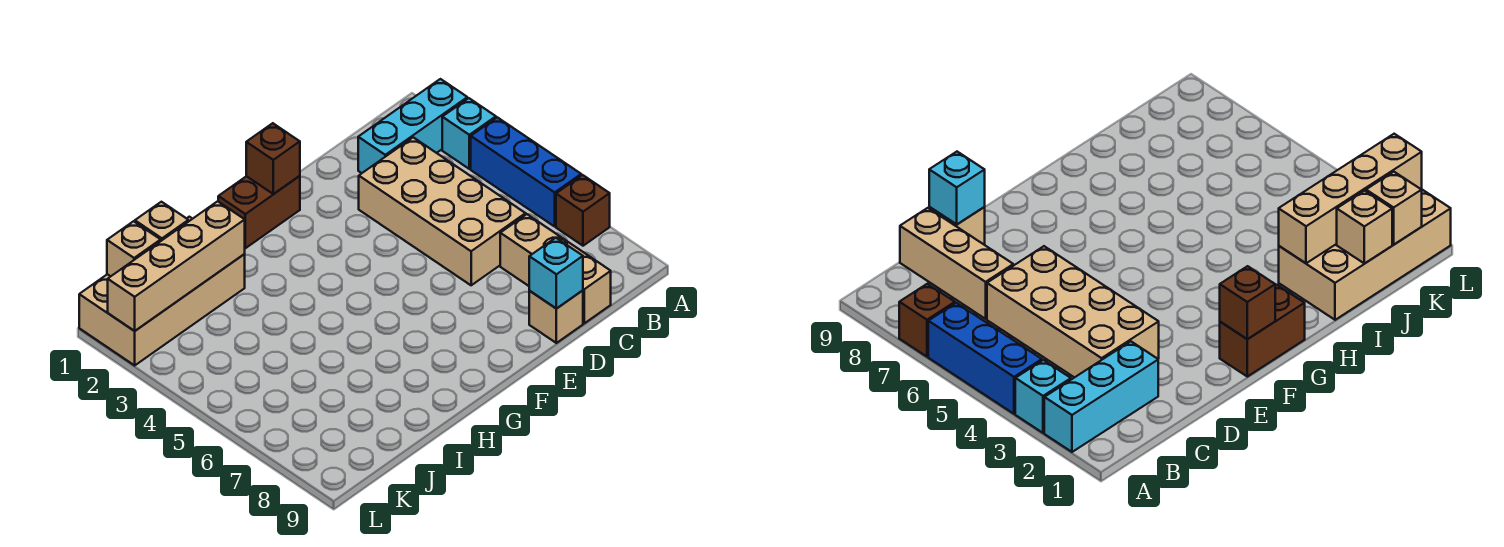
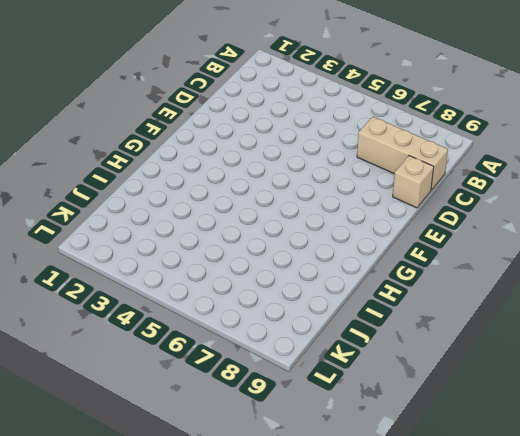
none -> cyan 1x3 brick [358,79,467,173]
none -> cyan 1x1 brick [442,98,496,169]
none -> blue 1x3 brick [471,117,581,226]

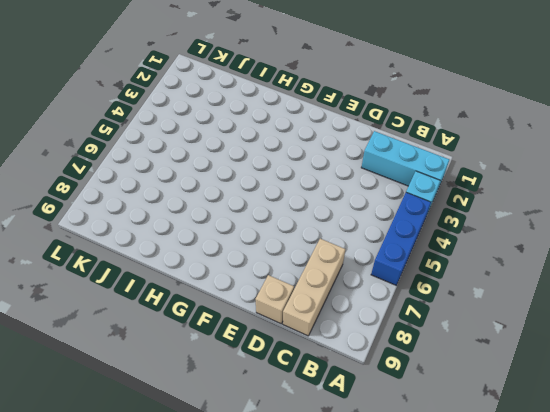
none -> brown 1x1 brick [556,175,610,246]
none -> tan 2x4 brick [359,137,526,285]
none -> brown 1x2 brick [218,176,300,248]

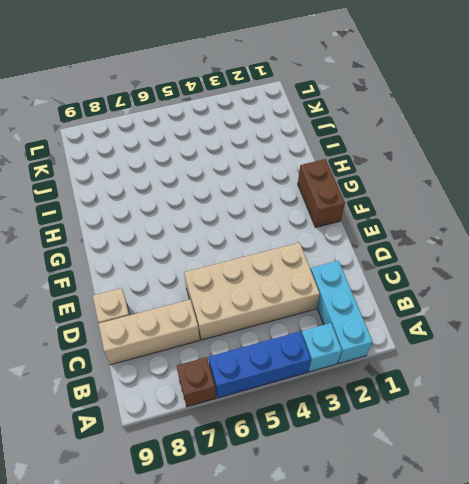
none -> tan 2x4 brick [79,217,245,365]
none -> cyan 1x1 brick [529,238,583,309]
none -> brown 1x1 brick [246,123,300,194]

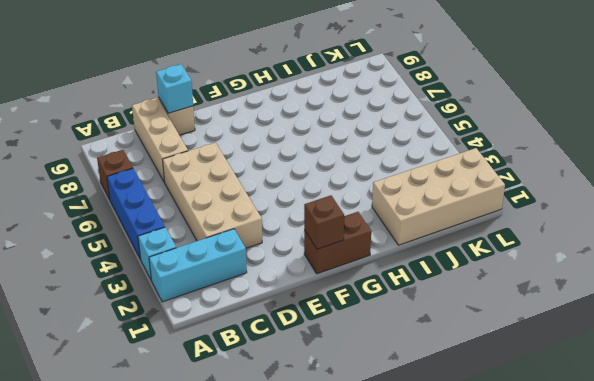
none -> tan 1x4 brick [108,201,245,331]
none -> tan 1x1 brick [135,202,188,241]
none -> tan 1x1 brick [107,221,161,276]

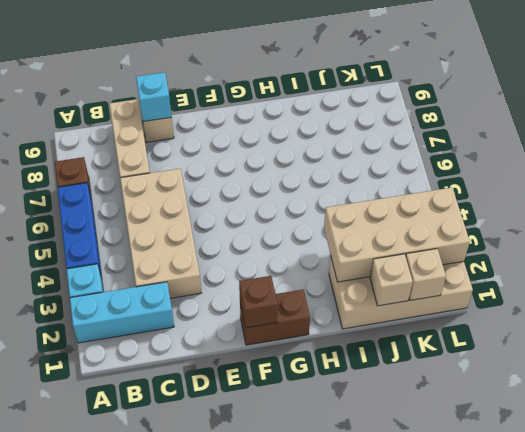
tan 2x4 brick [324,187,470,282] -> tan 1x4 brick [108,201,245,331]

